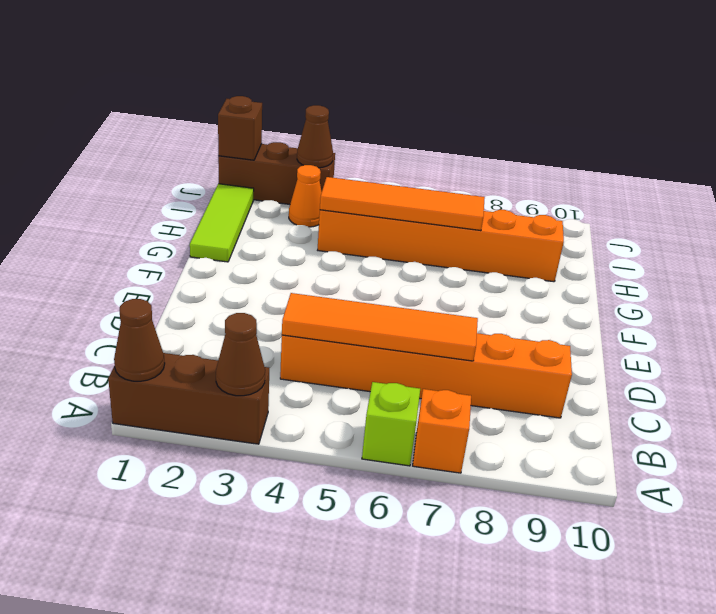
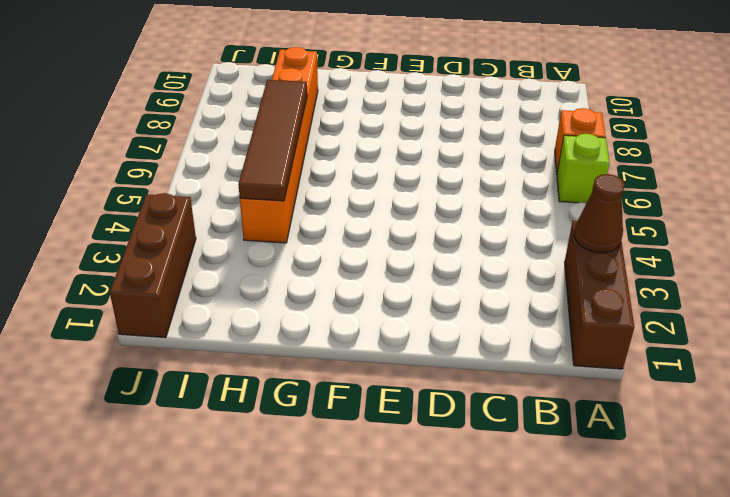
brown 1x4 tile [238,80,307,201] -> orange 1x4 tile [320,177,485,231]
none -> orange 1x6 brick [280,333,572,418]
none -> lime 1x3 tile [190,184,254,262]
none -> orange 1x1 cone [289,165,322,227]

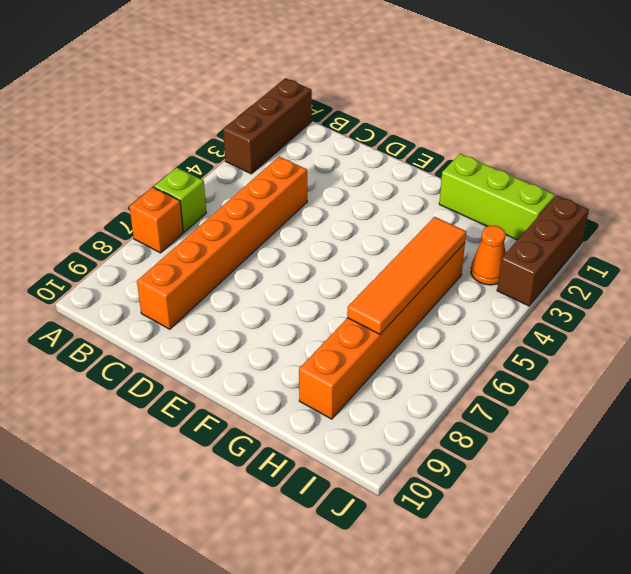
lime 1x3 brick [439,154,555,240] -> lime 1x3 tile [190,184,254,262]
none -> brown 1x1 cone [114,299,165,381]
none -> brown 1x1 cone [216,313,265,396]
none -> orange 1x4 tile [282,293,478,361]

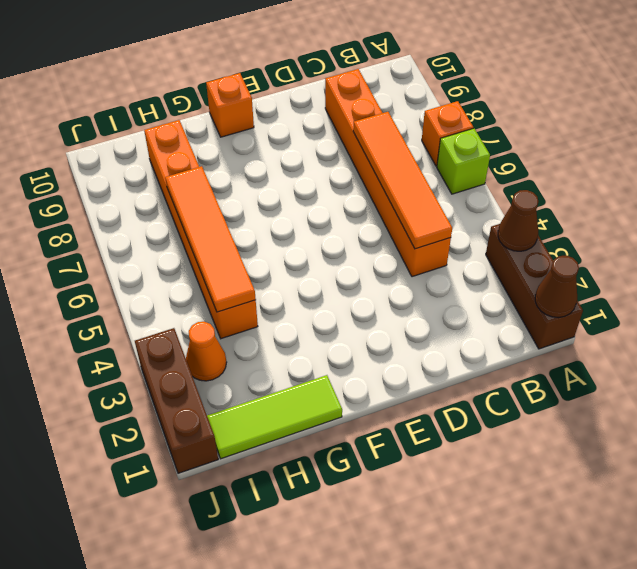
orange 1x1 brick [206,73,254,137] -> none
none -> brown 1x1 brick [218,96,262,160]
none -> brown 1x1 cone [297,105,333,168]

